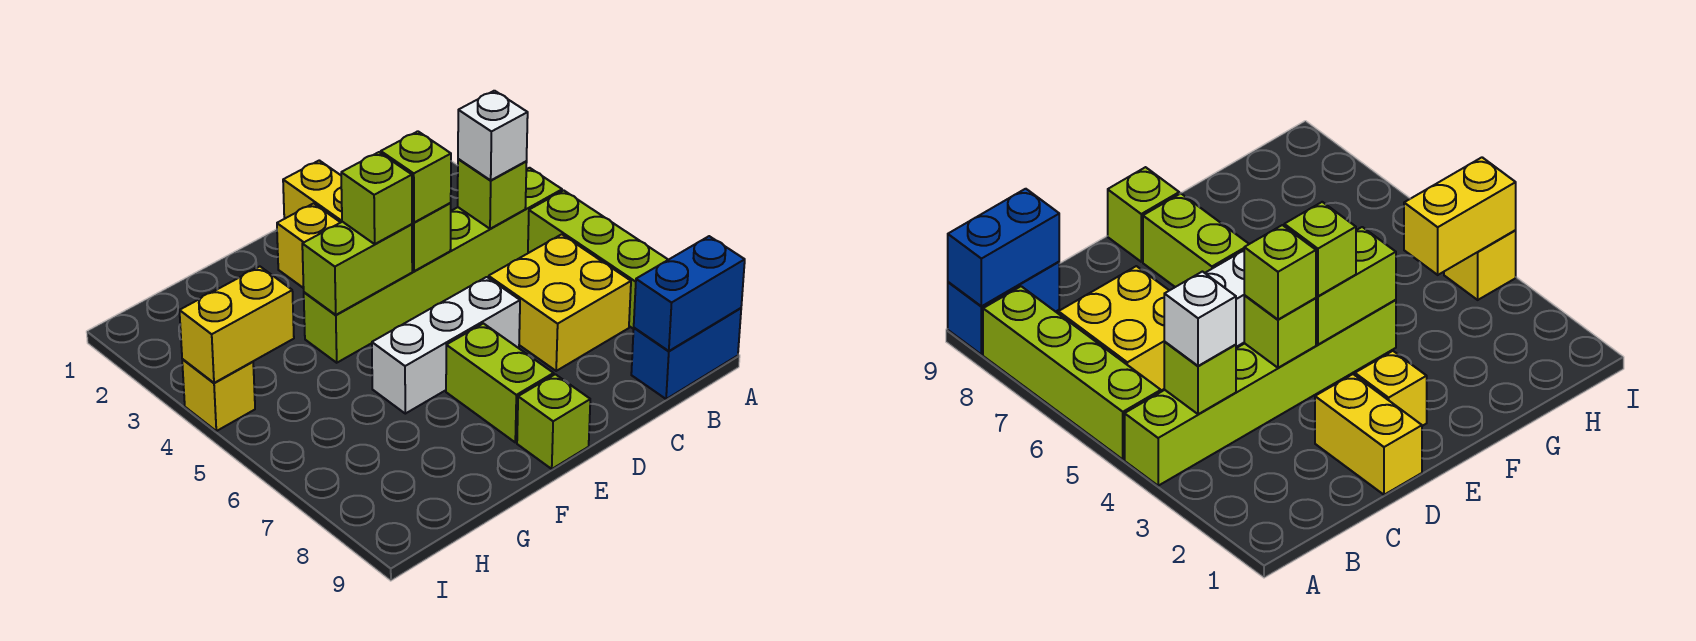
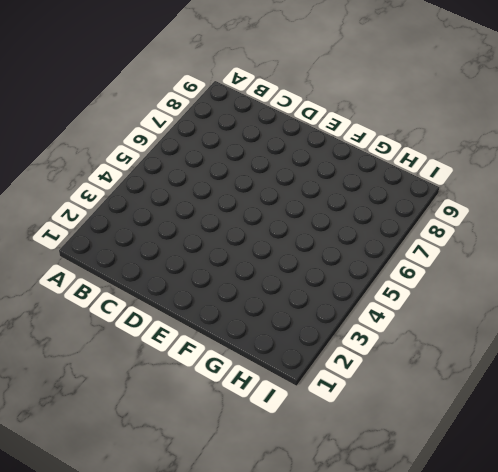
none -> lime 1x6 brick [304,168,562,363]
none -> lime 1x4 brick [528,190,668,329]
none -> blue 1x2 brick [631,308,741,399]

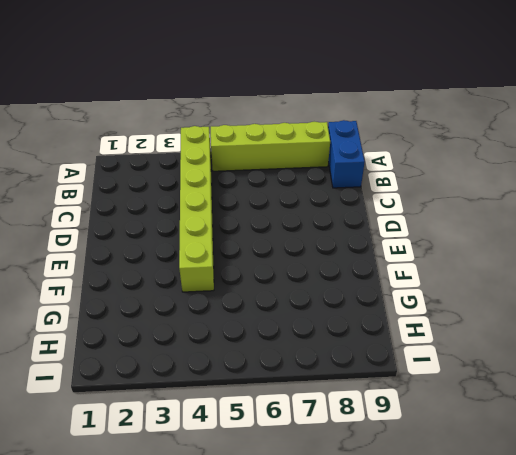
none -> yellow 2x2 brick [489,234,631,371]
none -> yellow 1x2 brick [283,160,342,222]
none -> white 1x3 brick [372,277,520,414]

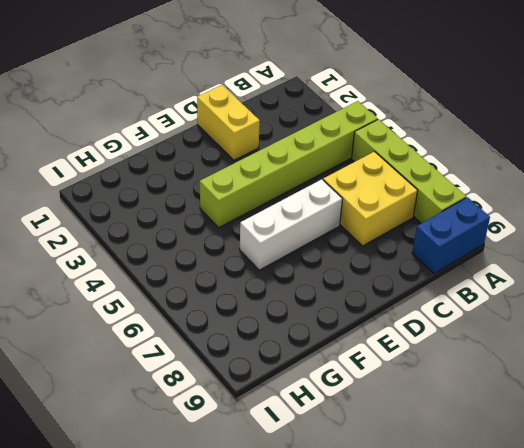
none -> yellow 1x1 brick [277,203,341,288]
none -> lime 1x2 brick [446,323,554,442]
none -> lime 1x1 brick [517,374,590,469]

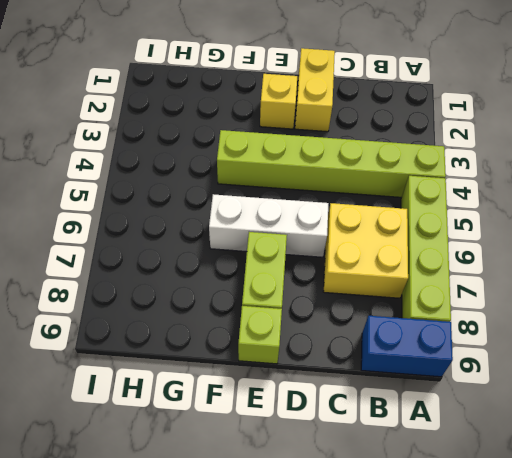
none -> yellow 1x1 brick [182,359,255,431]
none -> blue 1x2 brick [634,236,745,351]
none -> lime 1x1 brick [458,159,527,229]

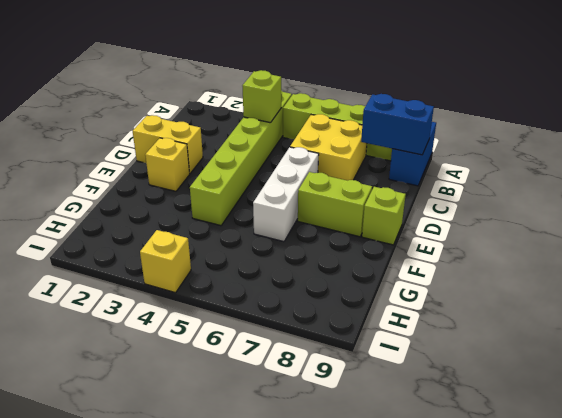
blue 1x2 brick [361,94,434,155] -> blue 1x2 brick turned to [634,236,745,351]
none -> lime 1x1 brick [412,203,451,271]
none -> lime 1x2 brick [302,222,412,315]
none -> yellow 1x2 brick [179,267,294,383]

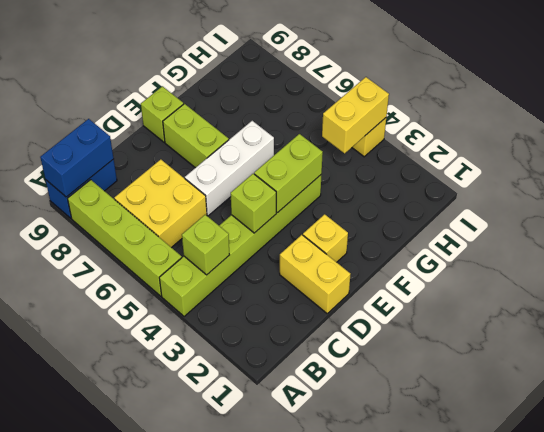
none -> white 1x1 brick [458,91,528,180]
none -> lime 1x1 brick [381,131,451,223]
none -> lime 1x1 brick [341,152,412,244]

